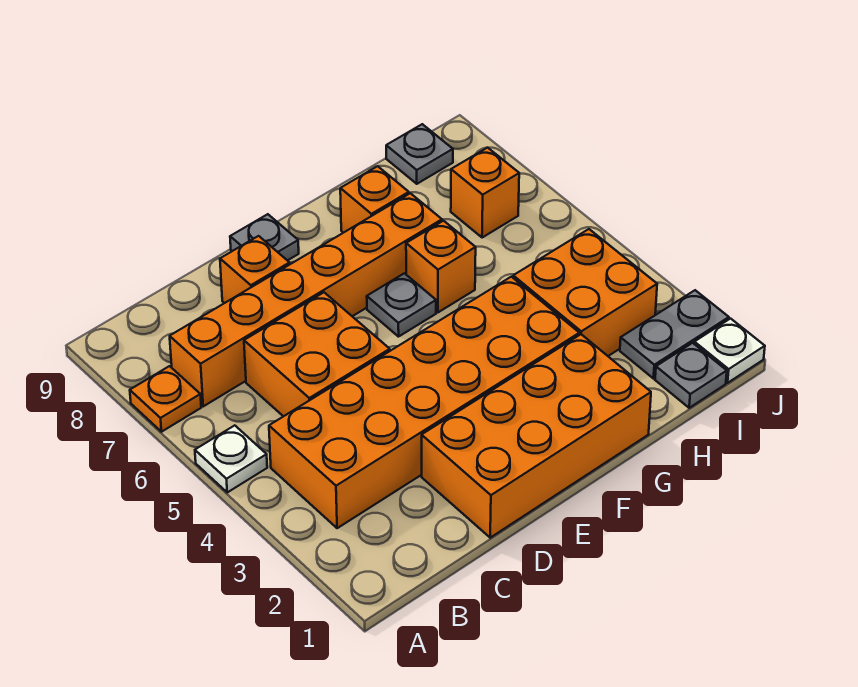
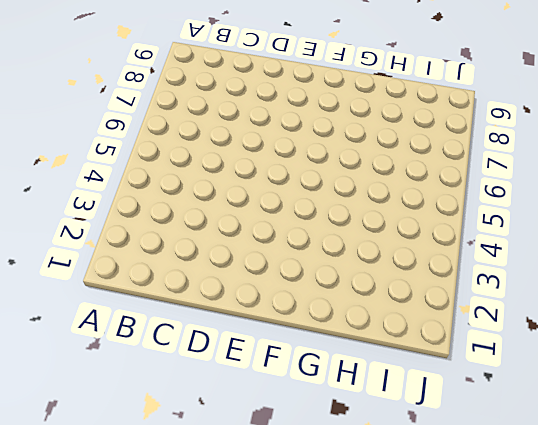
none -> white 1x1 plate [195,425,267,492]
none -> orange 1x1 plate [130,366,201,432]
none -> orange 2x6 brick [269,277,579,528]

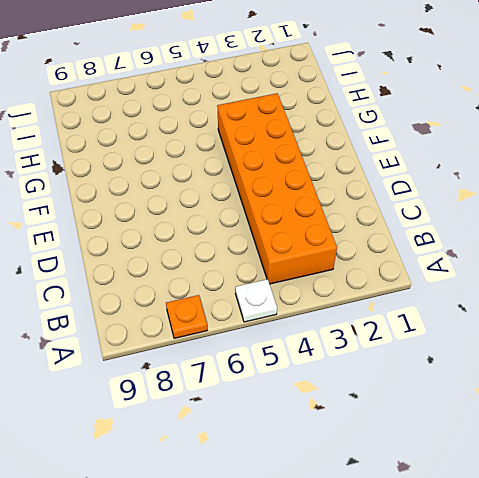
none -> orange 1x6 brick [170,193,442,406]
none -> orange 2x2 brick [244,293,390,416]
none -> orange 2x4 brick [422,334,651,538]

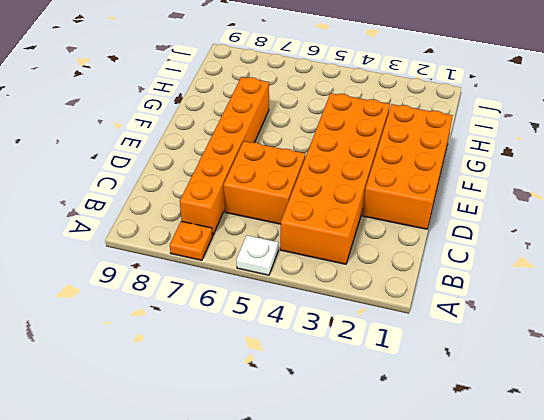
none -> orange 1x1 brick [220,236,290,303]
none -> grey 1x1 plate [230,214,299,261]
none -> grey 1x1 plate [367,273,436,337]

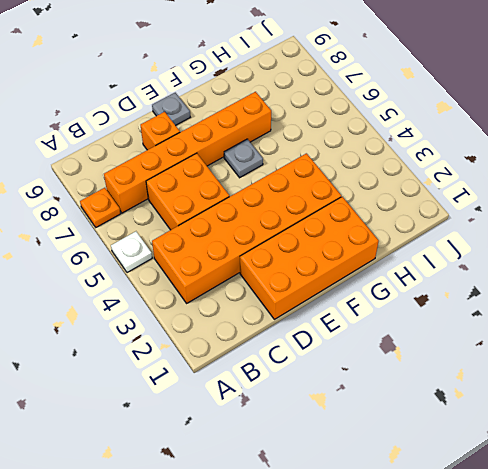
none -> orange 1x1 brick [406,221,476,312]
none -> orange 1x1 brick [340,166,409,233]
none -> orange 2x2 brick [513,229,657,356]

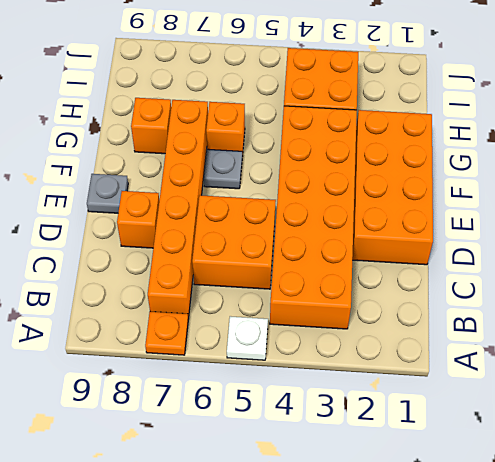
none -> grey 1x1 plate [655,343,727,408]
none -> grey 1x2 plate [620,290,729,379]
none -> orange 1x1 brick [451,148,519,238]

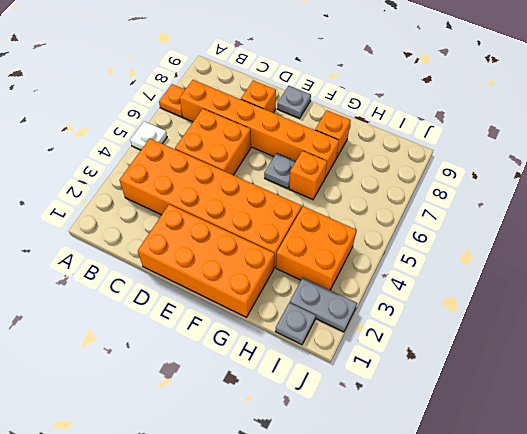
none -> orange 1x1 brick [451,148,519,238]
none -> grey 1x1 plate [386,124,453,184]
none -> white 1x1 plate [694,319,765,383]

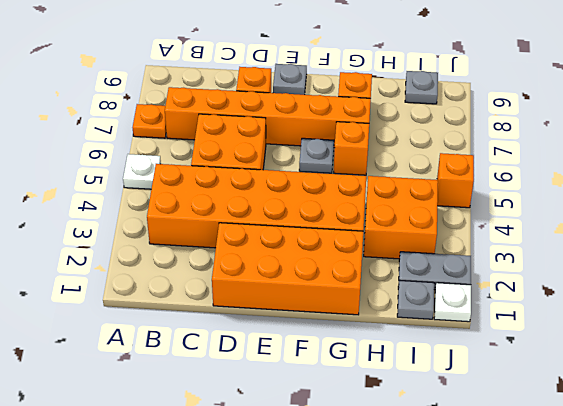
orange 1x1 brick [437,153,474,208] -> orange 1x1 brick moved to [451,148,519,238]

